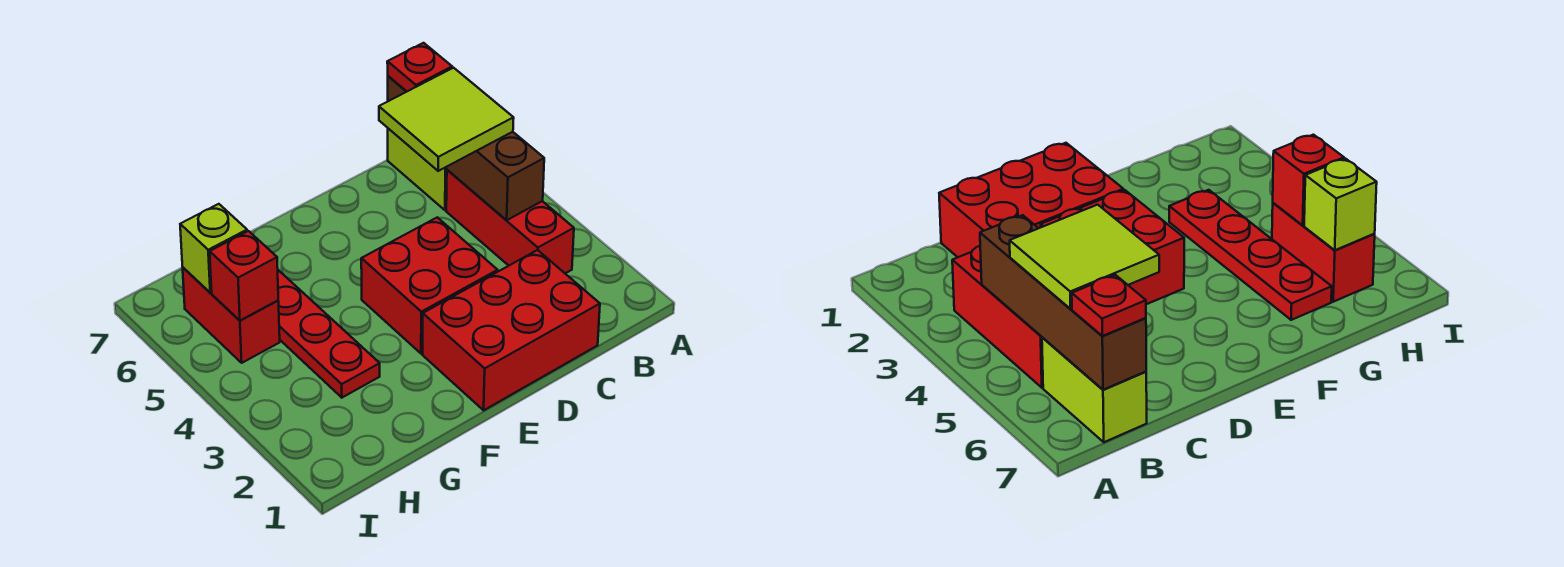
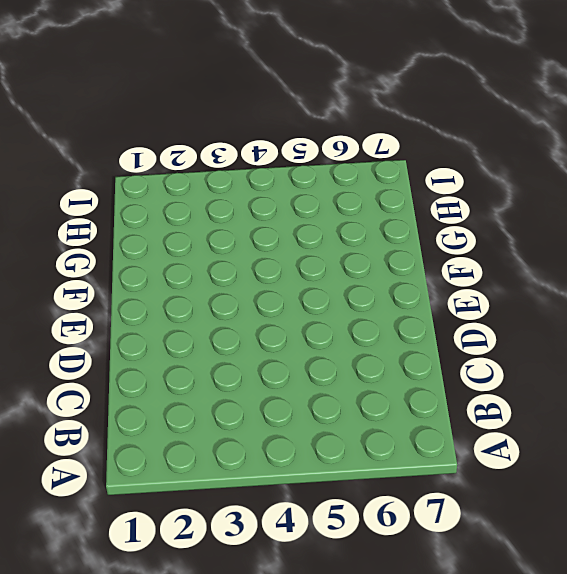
none -> red 1x3 brick [446,170,574,273]
none -> lime 1x2 brick [388,129,447,210]

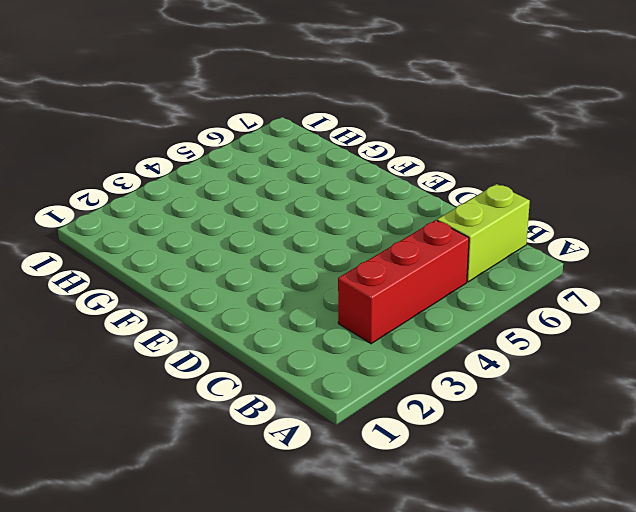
none -> red 2x3 brick [422,250,600,410]
none -> red 2x2 brick [361,217,498,354]

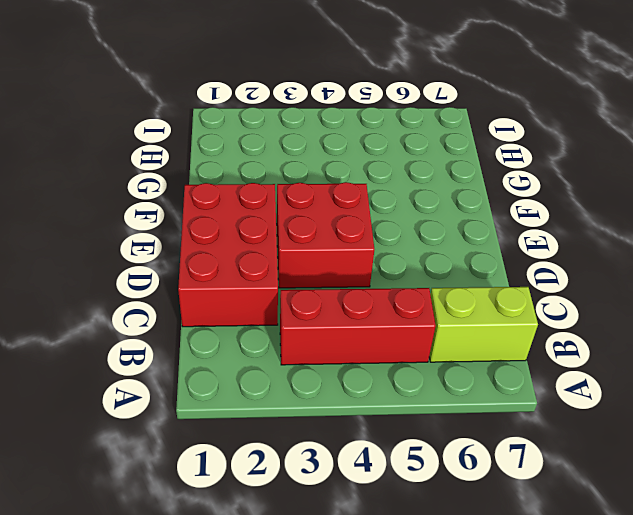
none -> red 1x4 plate [278,270,380,398]
none -> red 1x2 brick [183,268,280,363]

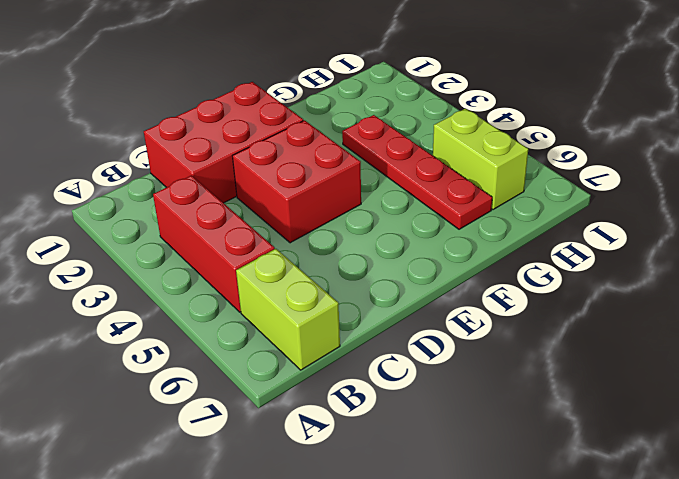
lime 1x2 brick [433,109,528,210] -> red 1x2 brick [183,268,280,363]
none -> brown 1x4 brick [388,76,544,220]
none -> red 1x1 brick [210,231,278,320]

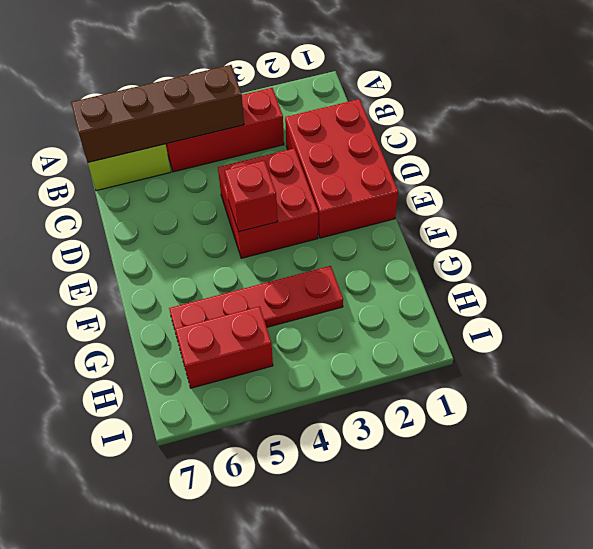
red 1x1 brick [225,161,278,232] -> red 1x1 brick moved to [210,231,278,320]
none -> lime 1x1 brick [180,204,247,293]
none -> lime 2x2 tile [379,68,514,171]

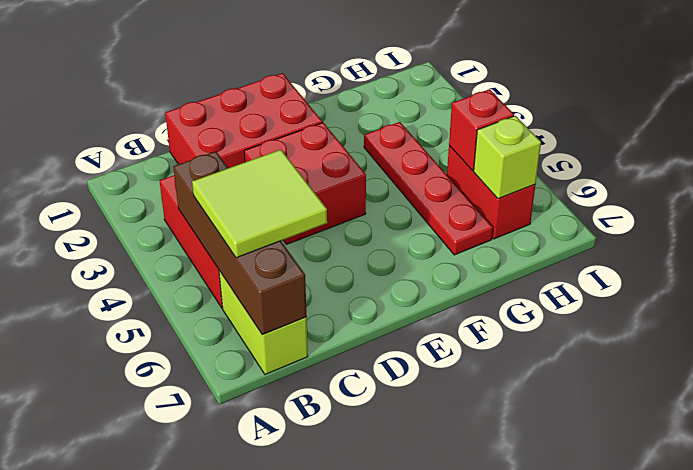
none -> red 1x1 plate [387,43,452,91]

